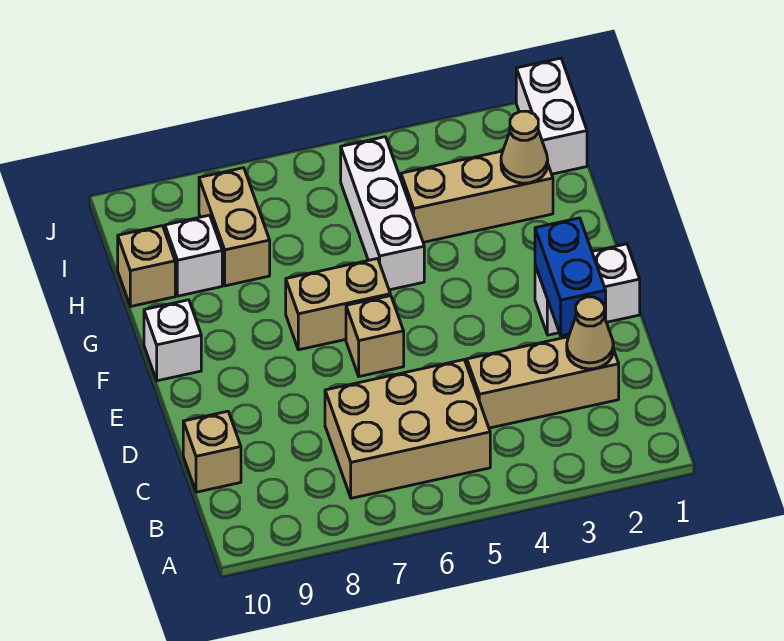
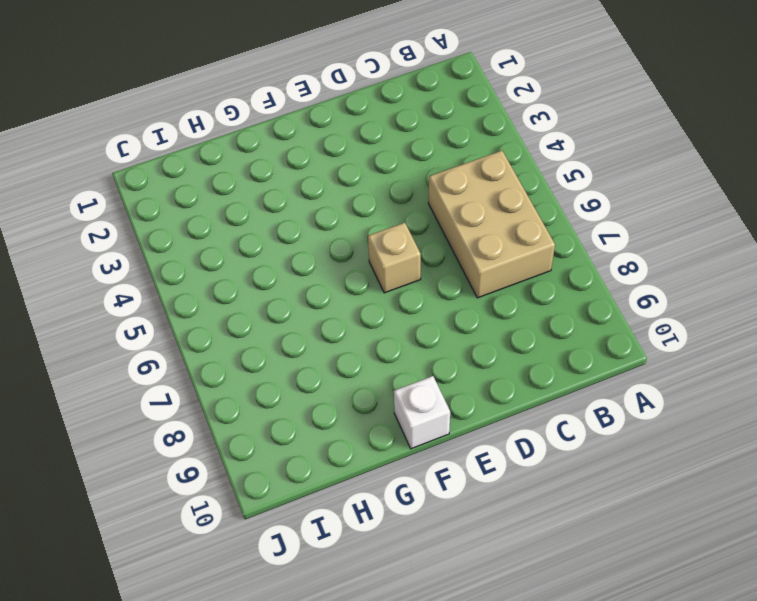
none -> tan 1x3 brick [467,337,619,428]
none -> tan 1x1 brick [183,411,241,492]
none -> white 1x2 brick [535,244,640,335]

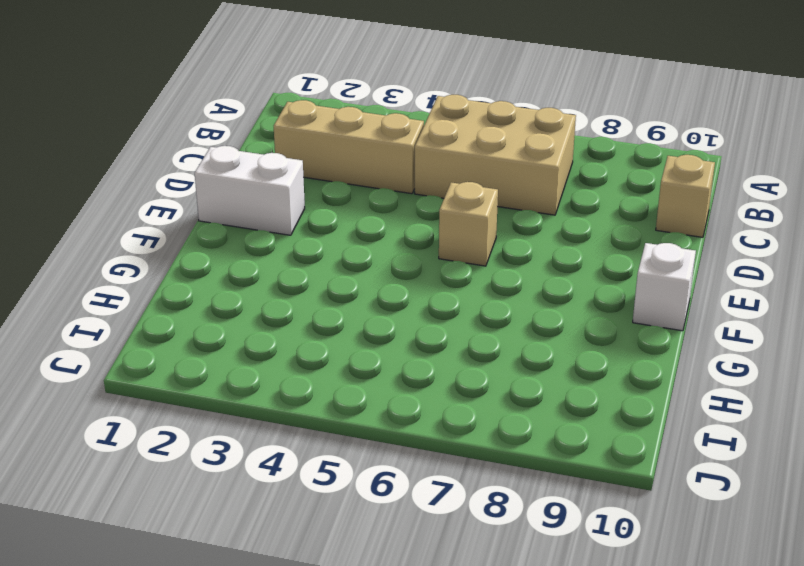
none -> tan 1x2 brick [286,258,390,350]
none -> white 1x3 brick [341,137,424,290]
none -> tan 1x3 brick [401,151,553,242]

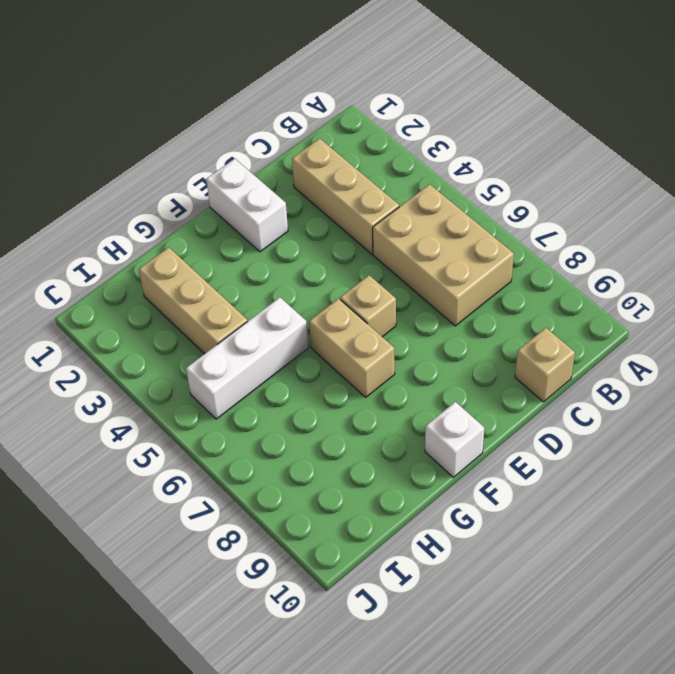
none -> tan 1x2 brick [199,168,270,286]
none -> white 1x1 brick [165,215,222,296]
none -> tan 1x1 brick [118,226,175,307]

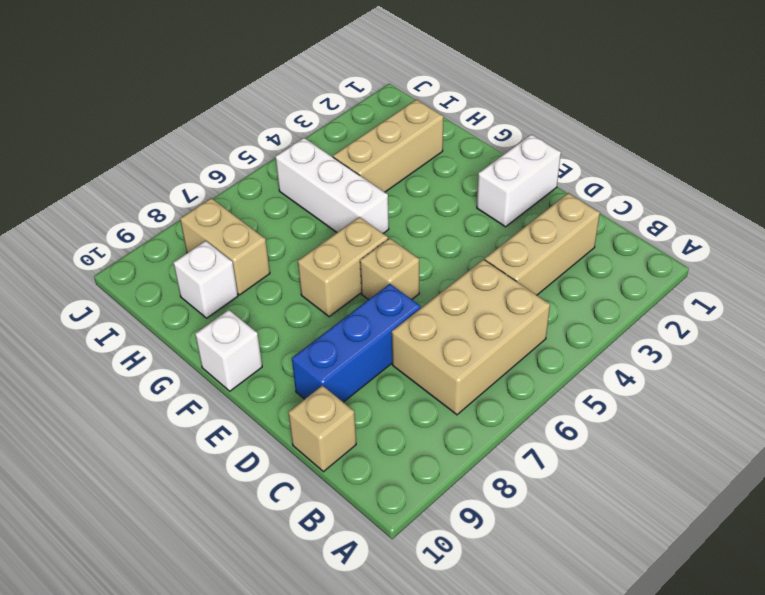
blue 1x3 brick [292,284,421,402] -> none
none -> tan 1x1 brick [118,226,175,307]
none -> white 1x2 brick [516,58,587,174]
none -> tan 1x1 cone [567,297,613,369]

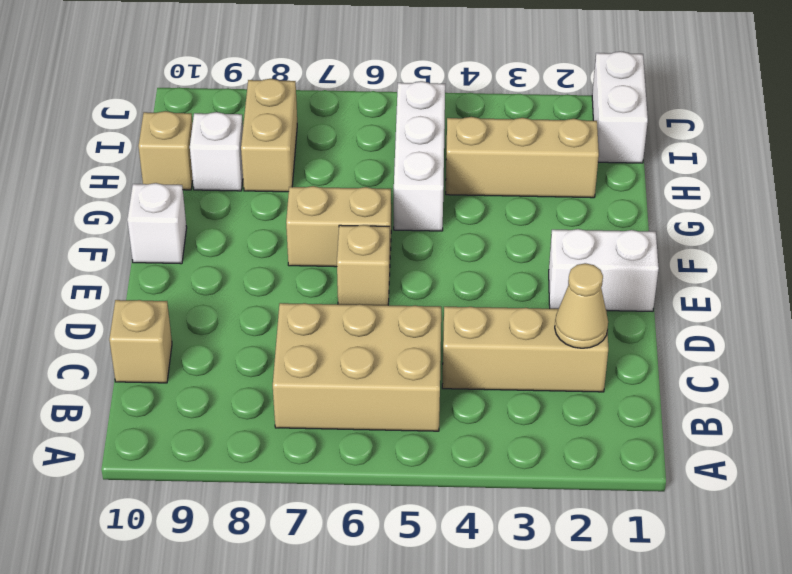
none -> blue 1x2 brick [535,218,606,336]
none -> tan 1x1 cone [501,111,548,183]

